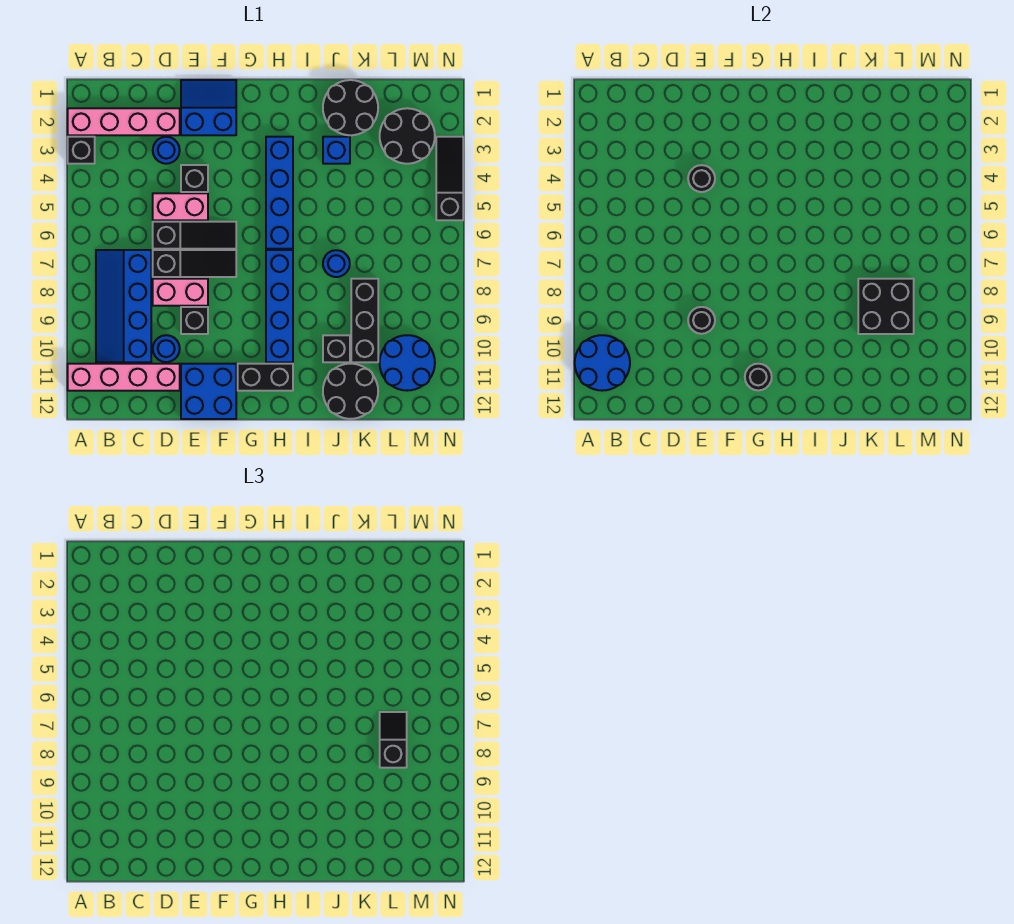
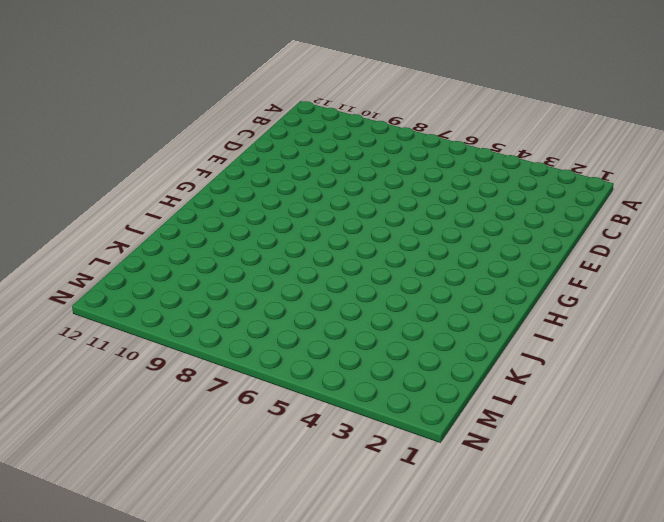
none -> pink 1x4 brick [68,108,180,135]
none -> black 1x1 brick [68,137,95,164]
none -> pink 1x4 brick [68,364,180,391]
none -> blue 2x4 slope [96,250,151,362]

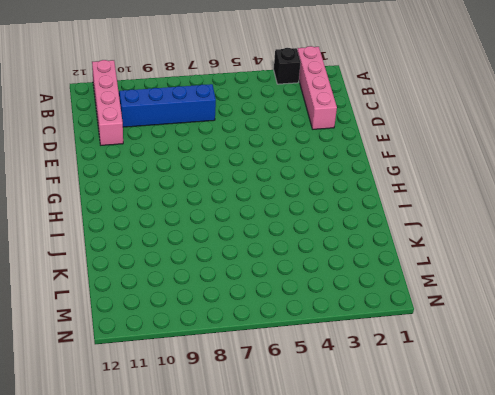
none -> blue 1x1 round brick [153,137,180,164]
none -> pink 1x2 brick [153,193,208,220]
none -> black 1x3 slope [153,222,236,249]
none -> black 1x3 slope [153,250,236,277]

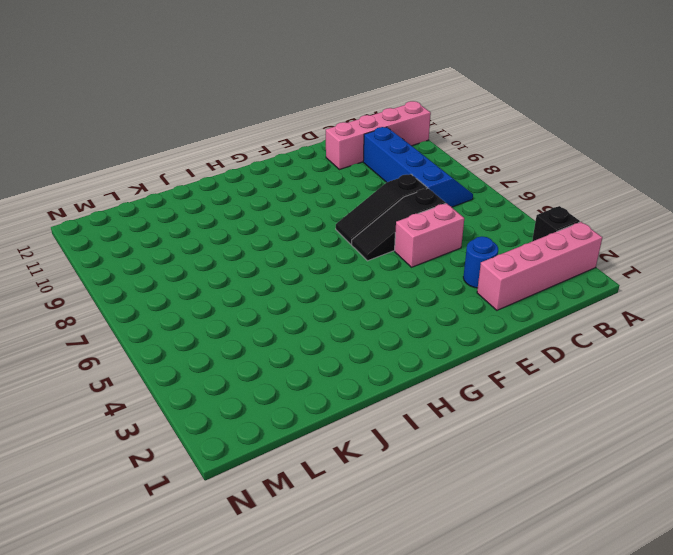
none -> pink 1x2 brick [153,279,208,306]
none -> blue 1x1 round brick [153,335,180,362]
none -> blue 2x2 slope [181,80,236,135]
none -> black 1x1 brick [181,165,208,192]

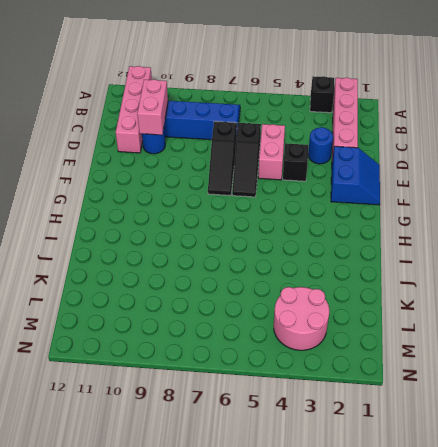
pink 1x2 brick [137,79,168,135] -> pink 1x2 brick moved to [153,279,208,306]
pink 2x2 round brick [274,287,329,350] -> black 2x2 round brick [380,108,435,164]
none -> black 1x1 brick [181,307,208,334]
none -> blue 2x2 brick [181,364,236,419]
none -> black 1x2 brick [238,364,293,391]
none -> blue 1x4 brick [266,137,293,249]

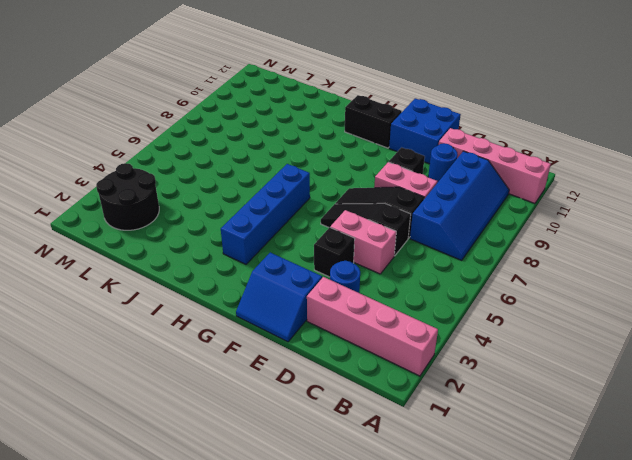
none -> black 1x1 brick [68,137,95,164]
none -> blue 1x4 brick [266,250,293,362]
none -> black 2x2 round brick [323,80,378,135]
none -> blue 1x1 brick [323,137,350,164]

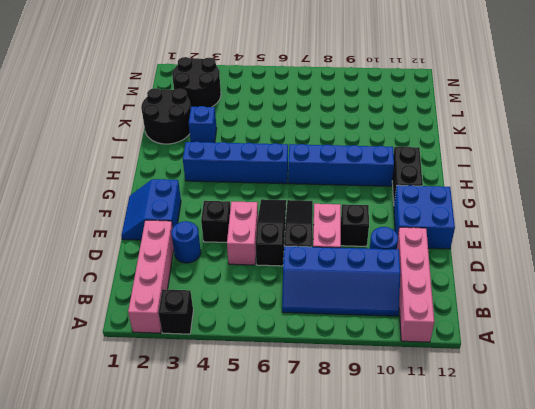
none -> blue 1x1 round brick [323,250,350,277]
none -> black 1x1 brick [323,335,350,362]
none -> black 2x2 round brick [323,364,378,419]
none -> black 1x3 brick [351,279,378,362]

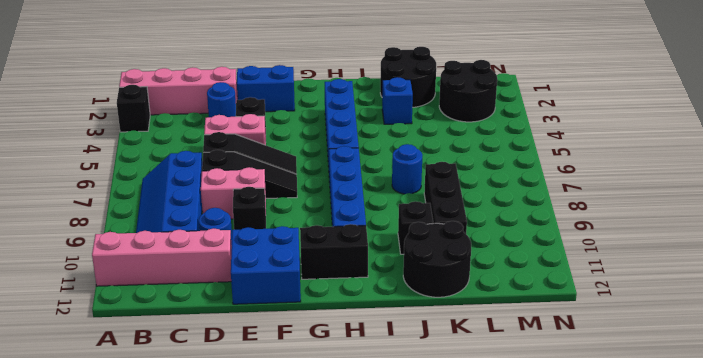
none -> blue 2x2 round brick [380,335,435,391]
none -> black 1x3 slope [436,137,463,220]
none -> blue 2x2 round brick [575,335,630,391]
none -> black 1x1 round brick [688,165,715,192]

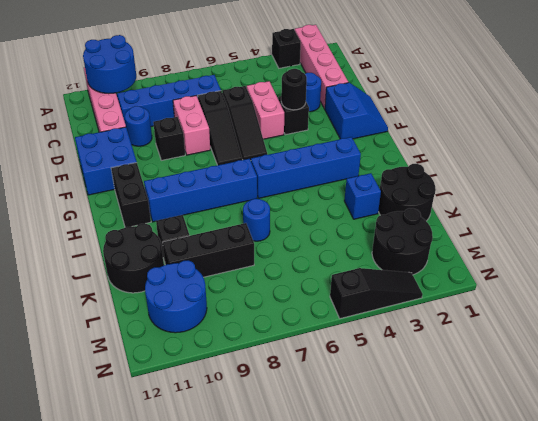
none -> black 1x1 round brick [688,307,715,334]
none -> black 1x1 round brick [745,364,772,391]
none -> black 2x2 brick [858,279,914,334]
none -> black 1x2 slope [380,712,407,768]

